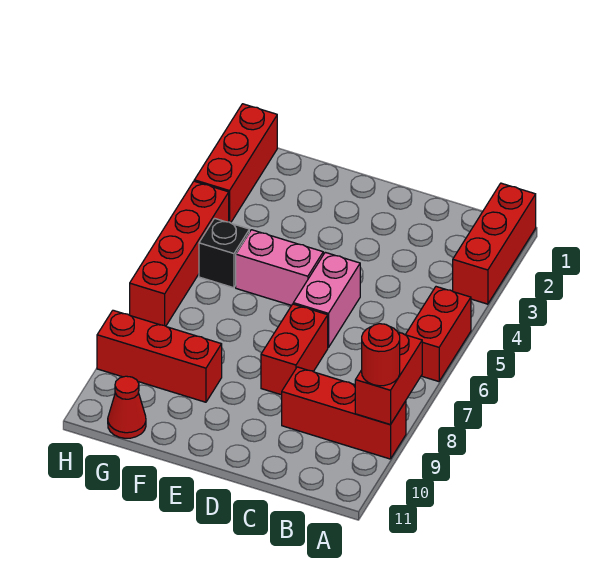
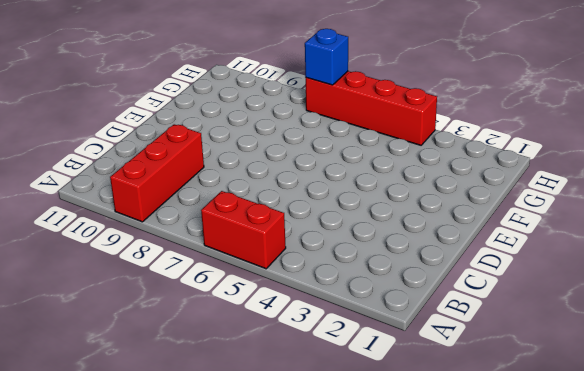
blue 1x1 brick [305,29,348,85] -> none
none -> red 1x3 brick [453,183,536,304]
none -> pink 1x2 brick [293,252,360,348]
none -> red 1x2 brick [261,304,328,395]

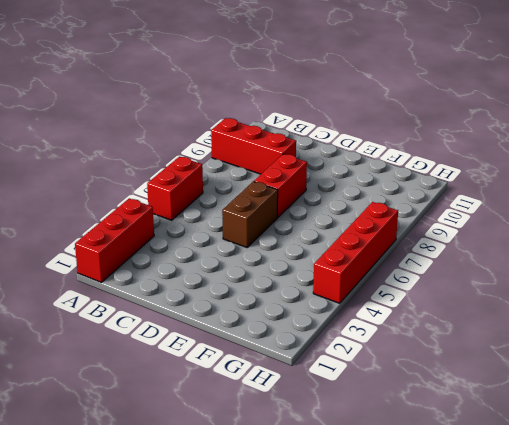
brown 1x2 brick [222,181,278,247] -> pink 1x2 brick [293,252,360,348]
none -> pink 1x2 brick [236,230,323,306]
none -> red 1x3 brick [97,310,222,402]
none -> black 1x1 brick [199,218,249,288]

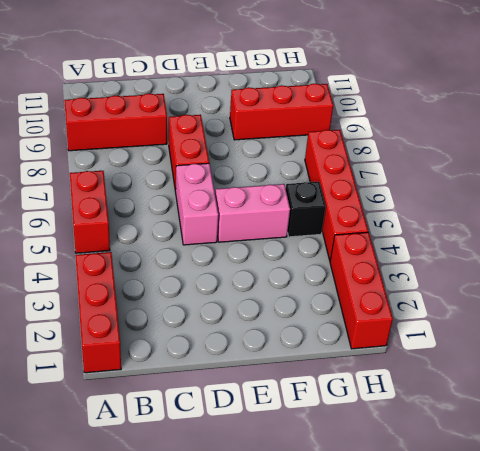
none -> red 1x1 cone [108,376,146,438]
none -> red 1x2 brick [355,333,422,424]
none -> red 1x1 round brick [362,324,400,386]

